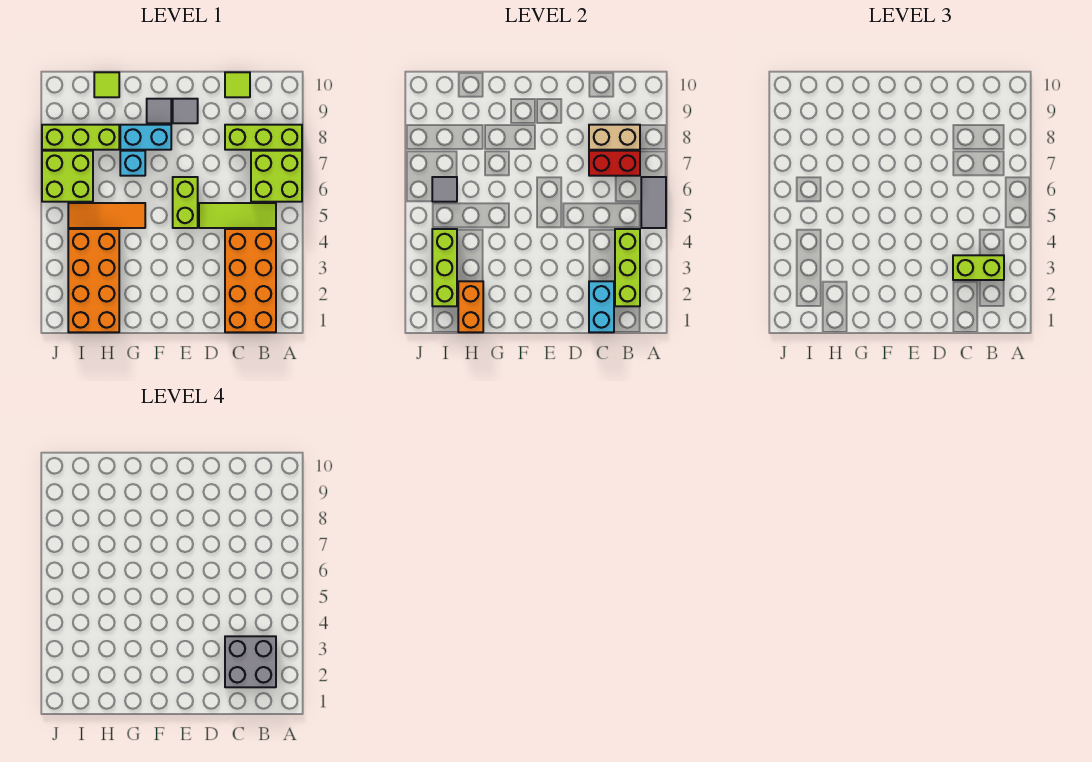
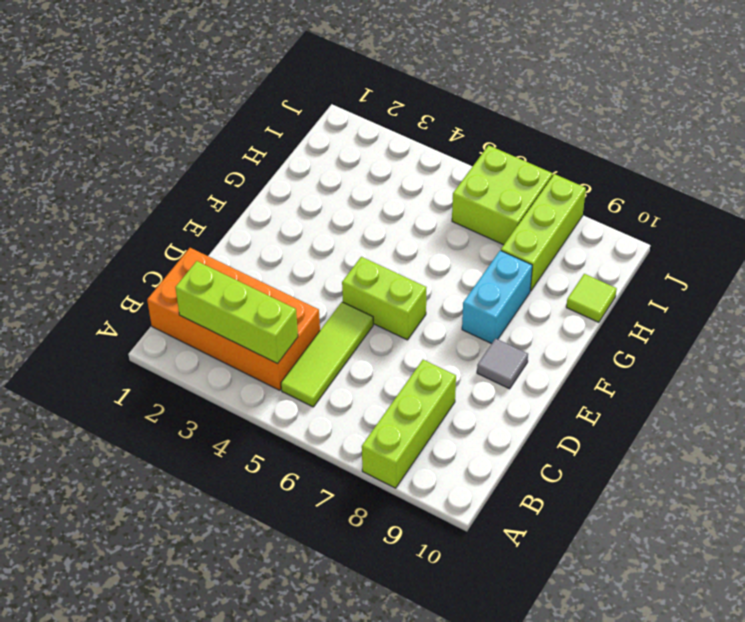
none -> lime 2x2 brick [251,151,302,202]
none -> lime 1x1 tile [225,72,250,97]
none -> grey 1x1 tile [147,99,171,123]

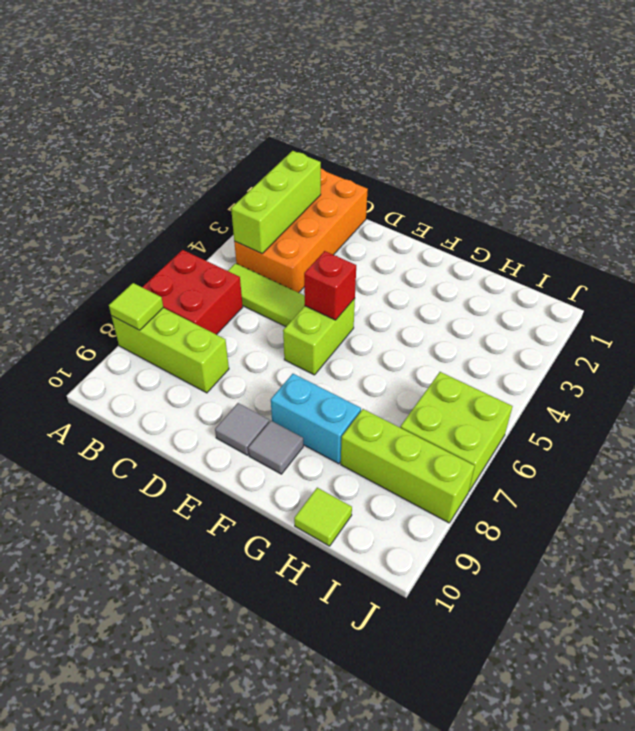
red 2x2 brick [142,250,243,335] -> lime 2x2 brick [251,151,302,202]
lime 1x1 tile [109,283,163,330] -> lime 1x1 tile moved to [225,72,250,97]
red 1x1 brick [304,251,356,320] -> none
none -> orange 1x3 tile [68,203,145,228]
none -> cyan 1x1 brick [120,151,145,176]
none -> orange 2x4 brick [68,229,119,332]

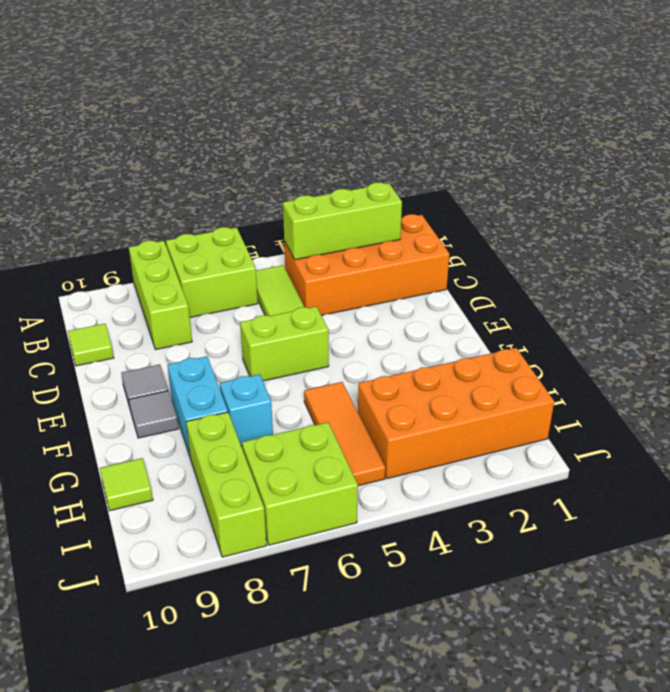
none -> grey 1x2 tile [641,177,666,228]
none -> red 1x2 brick [589,151,640,176]
none -> tan 1x2 brick [589,125,640,150]

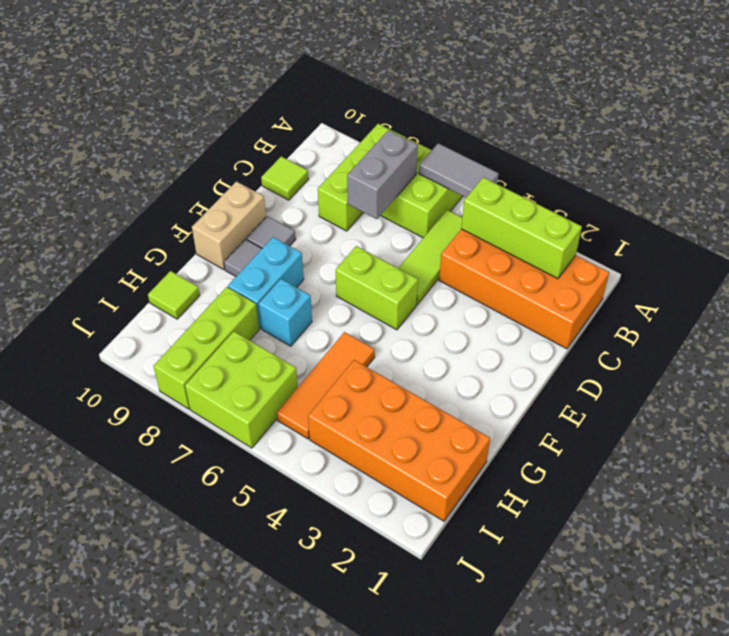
grey 1x2 brick [347,130,418,219] -> red 1x2 brick [589,151,640,176]
tan 1x2 brick [192,181,266,269] -> tan 1x2 brick moved to [589,125,640,150]
none -> cyan 1x2 brick [589,281,614,332]
none -> orange 1x2 brick [458,281,483,332]
none -> lime 1x3 brick [432,229,457,306]

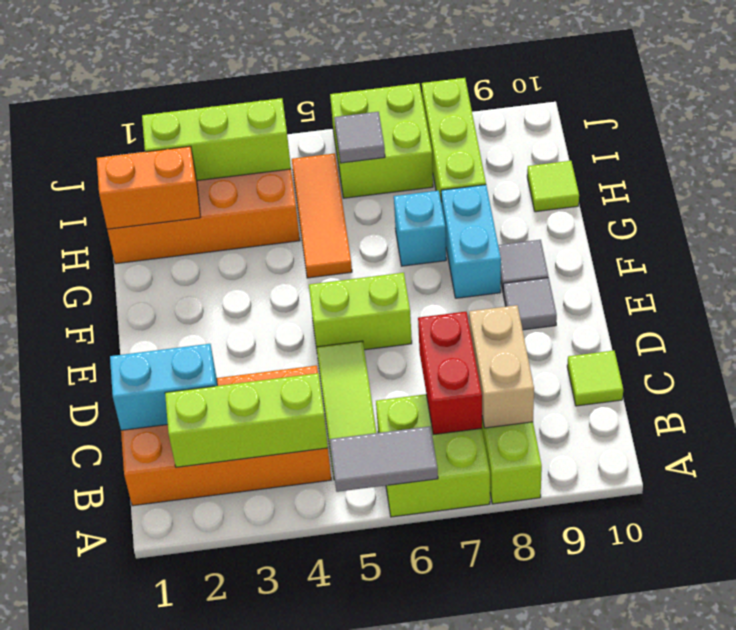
none -> lime 1x2 brick [953,255,1004,280]
none -> grey 2x2 brick [225,636,276,687]

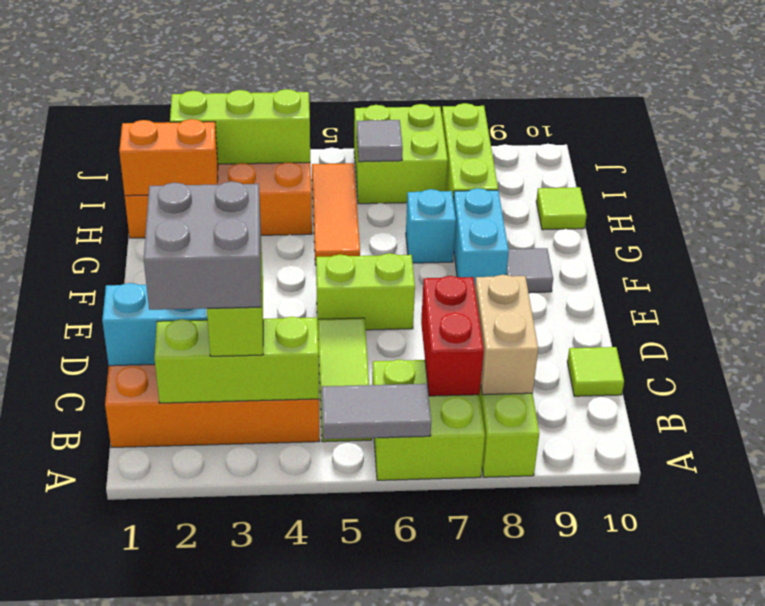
none -> grey 1x1 tile [173,99,198,123]

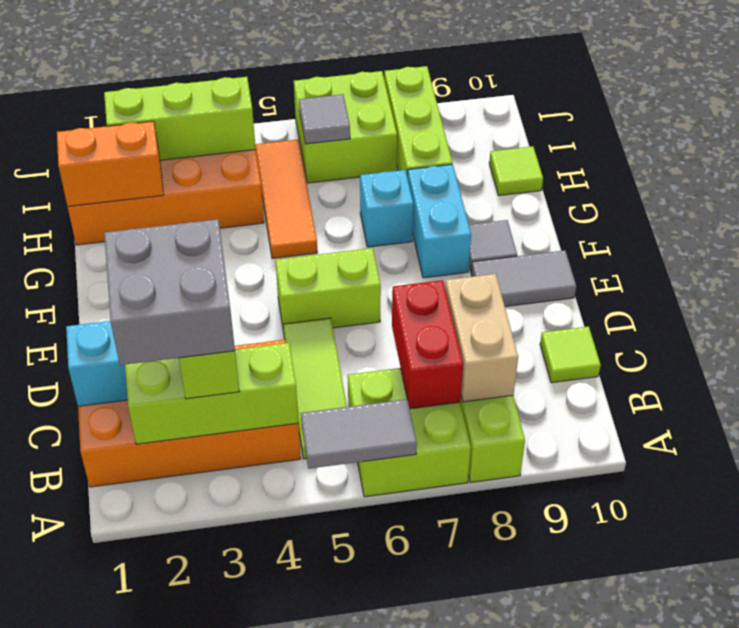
grey 1x2 tile [471,251,576,307] -> grey 1x1 tile [173,99,198,123]

